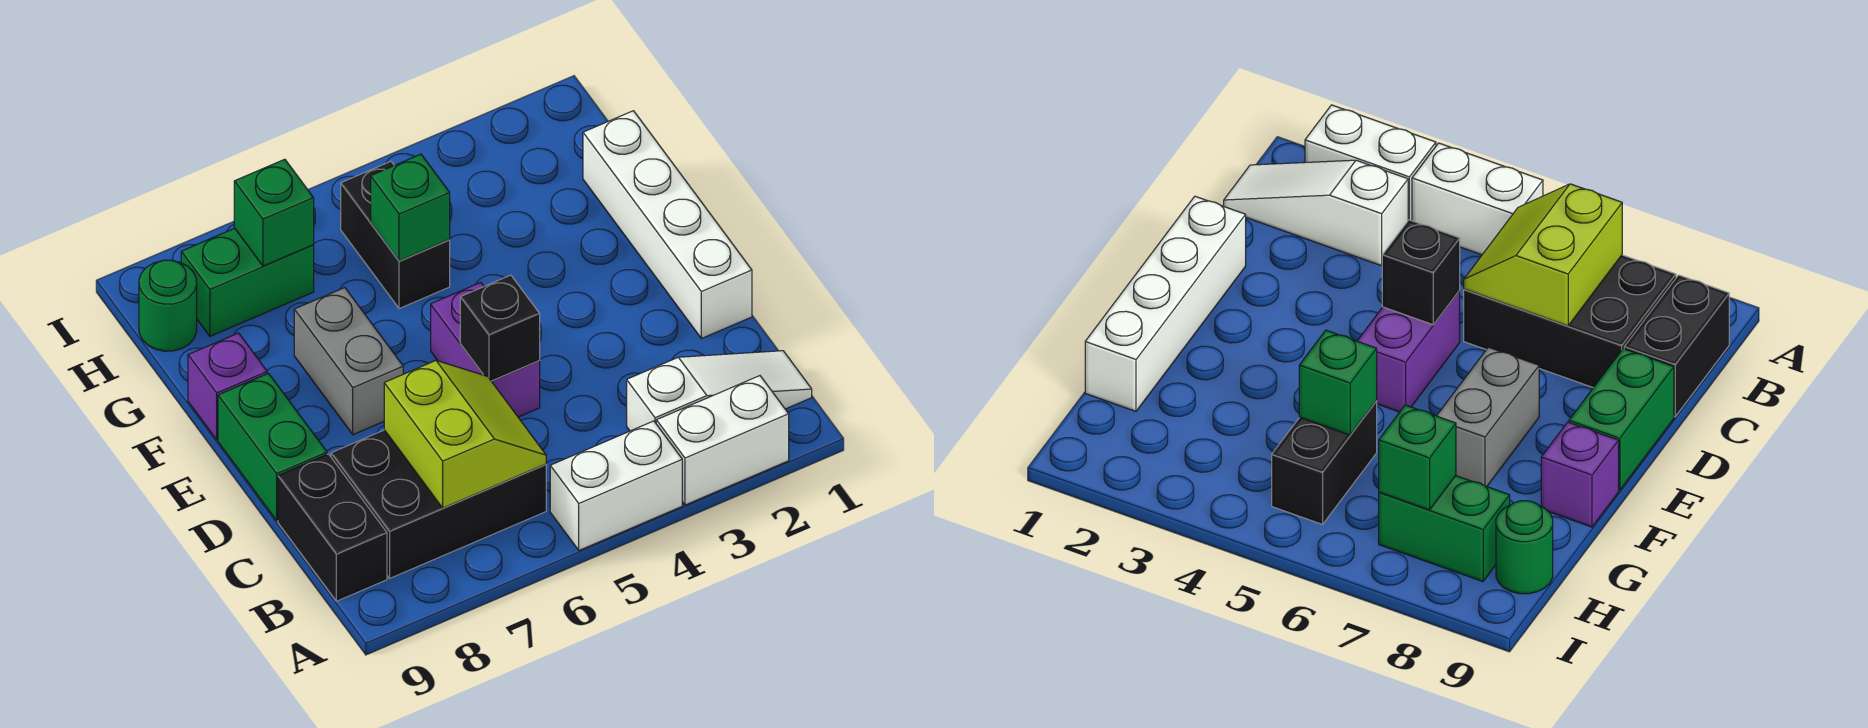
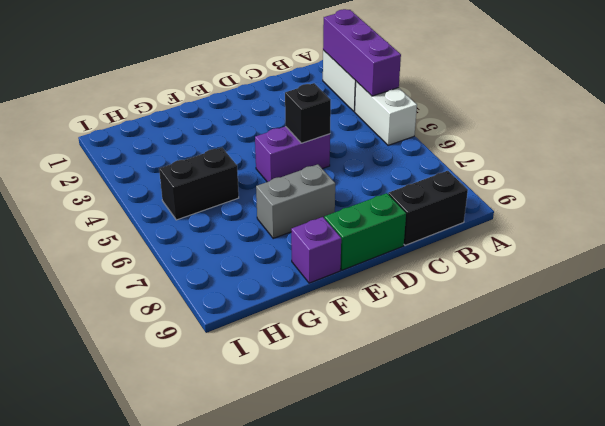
purple 1x3 brick [323,9,401,96] -> none
none -> white 1x3 slope [627,351,812,431]
none -> black 2x3 brick [331,430,546,578]
none -> white 1x4 brick [583,111,752,339]

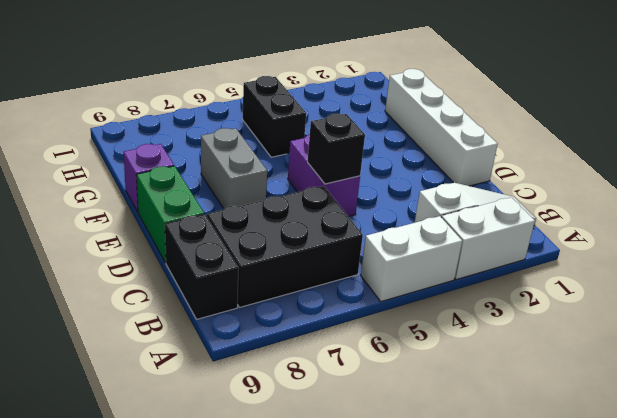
none -> green 1x2 brick [181,228,314,336]
none -> green 1x1 round brick [139,260,197,351]
none -> lime 2x2 slope [384,360,546,508]

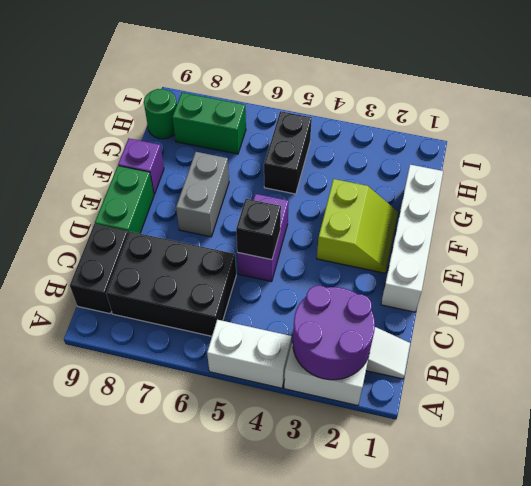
purple 2x2 round brick [293,286,375,380] -> none
lime 2x2 slope [317,179,398,273] -> lime 2x2 slope moved to [384,360,546,508]
none -> green 1x1 brick [371,154,450,261]
none -> green 1x1 brick [234,159,314,266]

